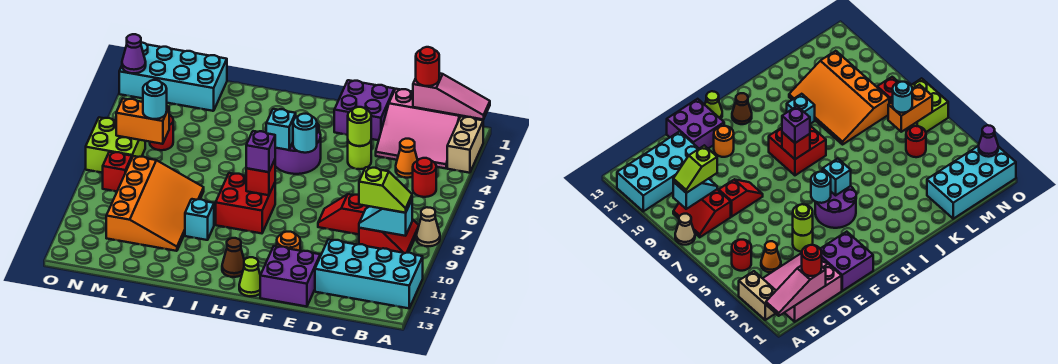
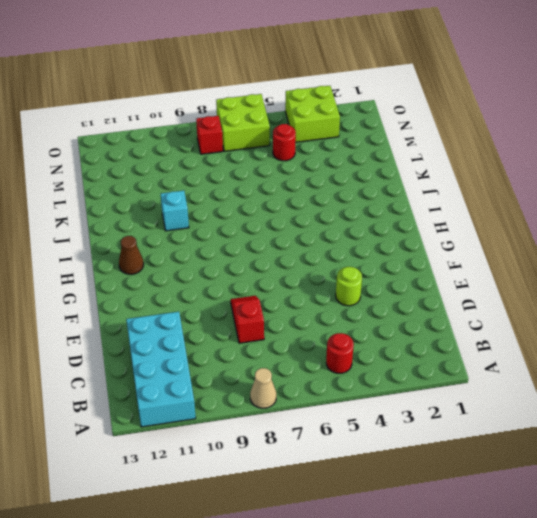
lime 2x2 brick [285,86,340,142] -> none
none -> tan 1x2 brick [447,117,483,173]
none -> pink 3x3 slope [376,89,466,168]
none -> red 2x2 slope [359,219,419,253]
none -> orange 1x1 cone [396,139,418,178]

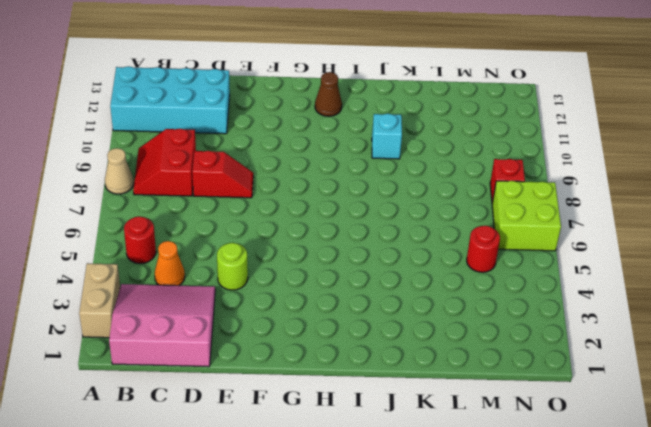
none -> purple 2x2 brick [334,80,394,140]
none -> purple 2x2 brick [260,246,320,307]
none -> orange 1x1 round brick [277,232,300,251]
none -> purple 2x2 round brick [275,124,321,174]

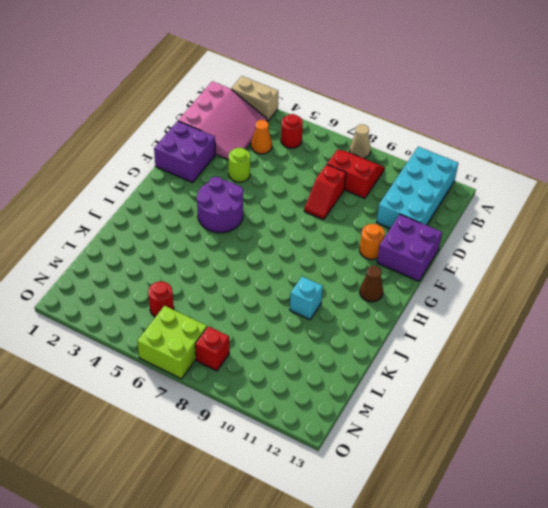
none -> lime 1x1 cone [239,257,260,296]
none -> red 2x2 brick [216,173,275,233]
none -> orange 3x4 slope [106,156,204,251]
none -> cyan 2x4 brick [119,43,227,111]

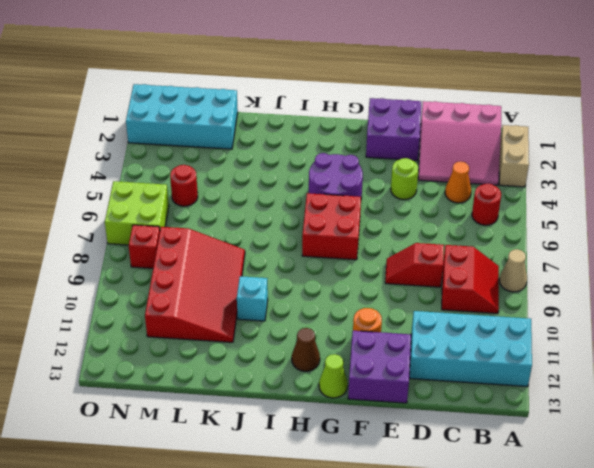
red 2x2 brick [302,193,361,260] -> red 2x2 brick moved to [216,173,275,233]
red 3x4 slope [145,227,245,342] -> orange 3x4 slope [106,156,204,251]
none -> pink 1x3 slope [413,73,490,119]
none -> cyan 1x2 slope [359,200,412,236]
none -> lime 1x1 round brick [348,107,371,146]
none -> cyan 1x1 round brick [293,114,317,153]

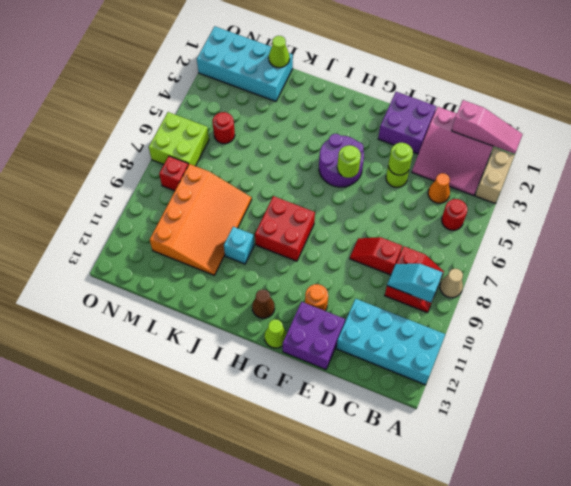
lime 1x1 round brick [337,145,361,178] -> cyan 1x1 round brick [293,114,317,153]
lime 1x1 cone [269,36,290,68] -> none
none -> cyan 1x1 brick [266,109,296,150]
none -> red 1x1 brick [246,160,275,195]
none -> orange 1x2 brick [116,99,169,144]
none -> purple 1x1 cone [122,34,146,73]

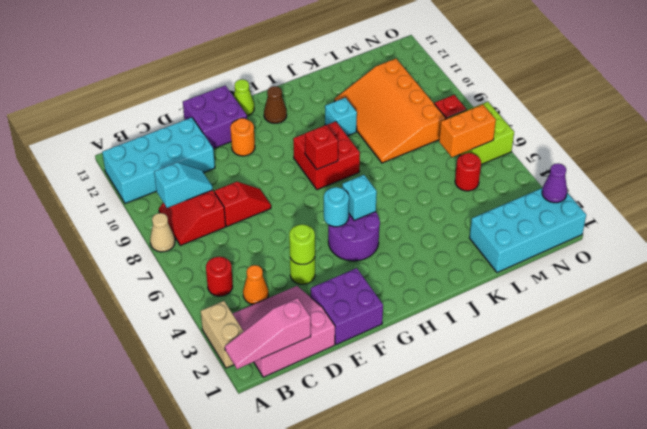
none -> lime 1x2 slope [359,167,412,213]
none -> red 1x1 round brick [416,47,439,86]
none -> purple 1x1 brick [246,131,275,172]
none -> cyan 1x1 round brick [143,80,167,119]

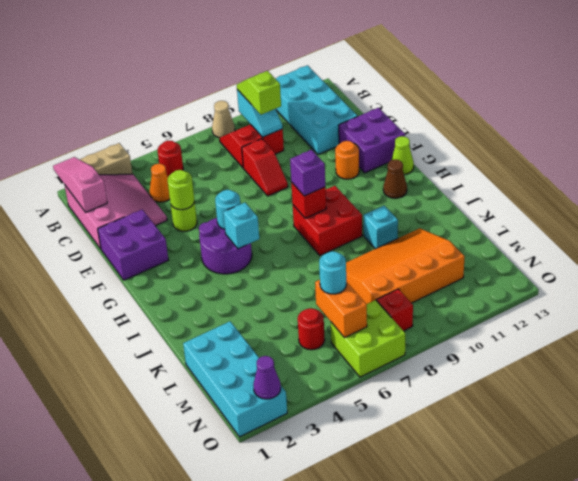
none -> red 1x1 round brick [416,47,439,86]

